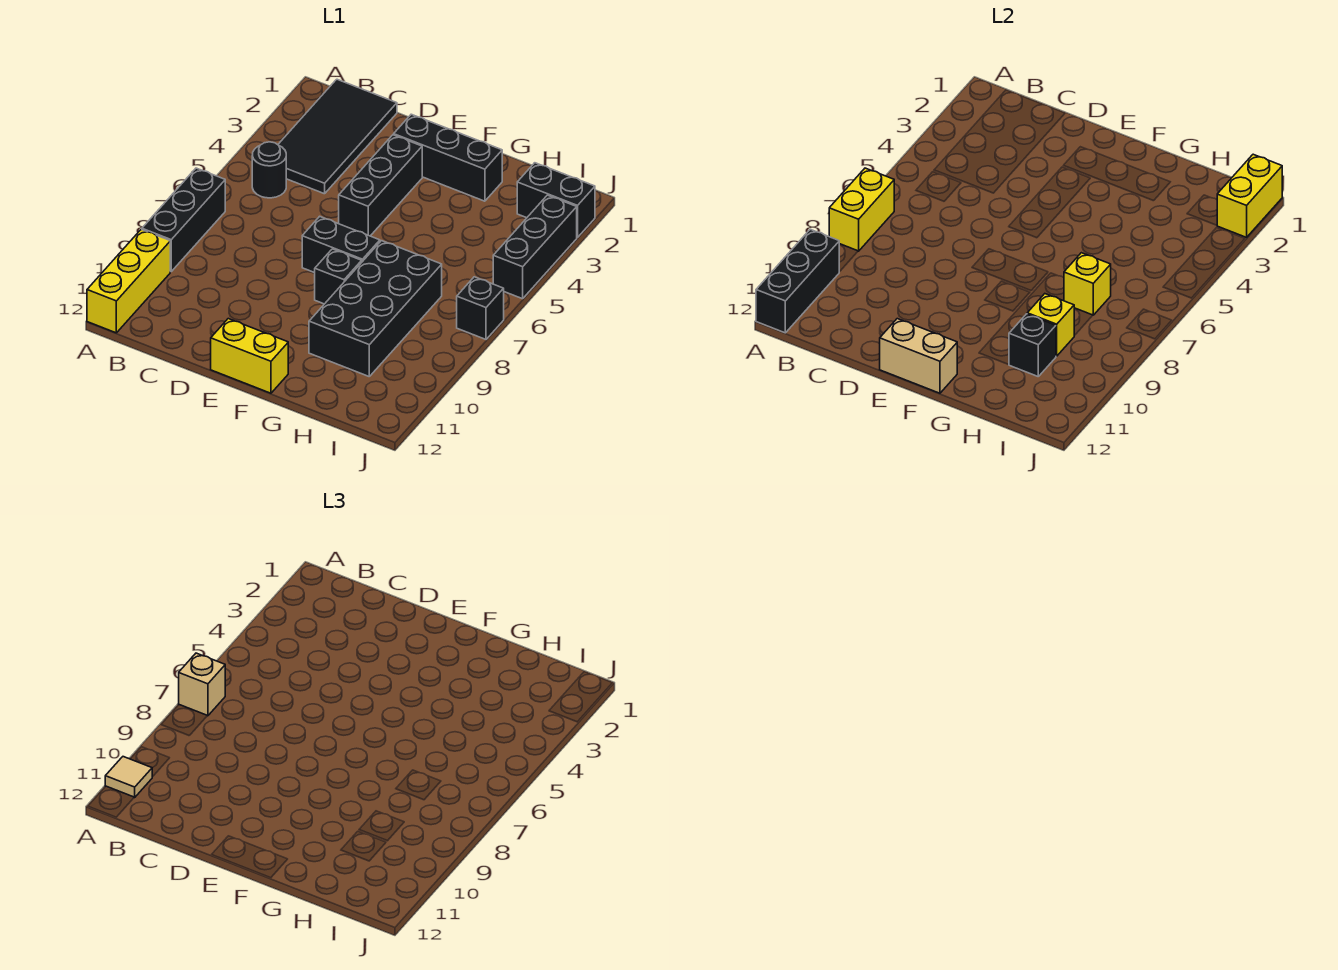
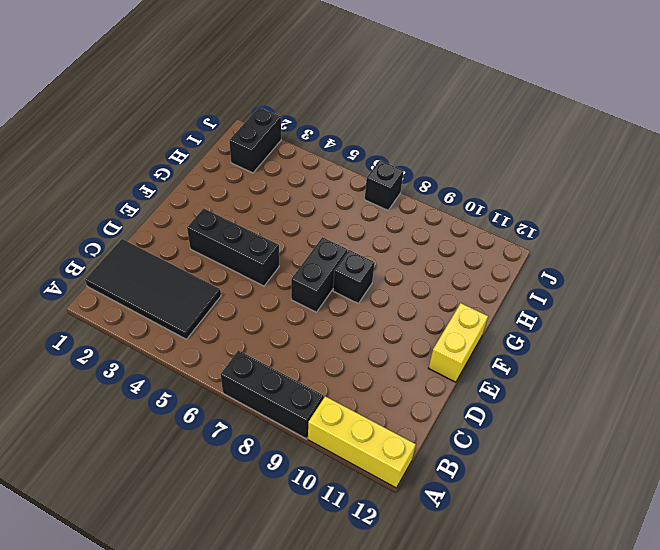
none -> black 1x1 round brick [252,142,286,198]
none -> black 1x3 brick [394,114,502,201]
none -> black 2x4 brick [309,241,442,376]

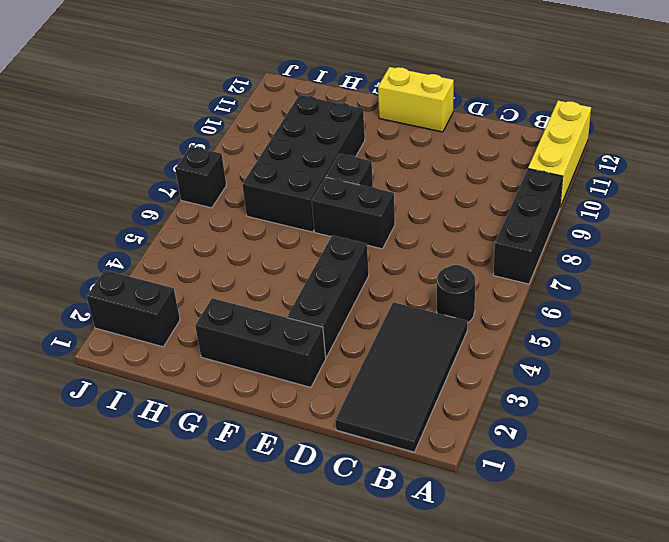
none -> black 1x3 brick [493,195,577,299]
none -> yellow 1x2 brick [829,168,894,251]
none -> black 1x3 brick [756,229,839,333]

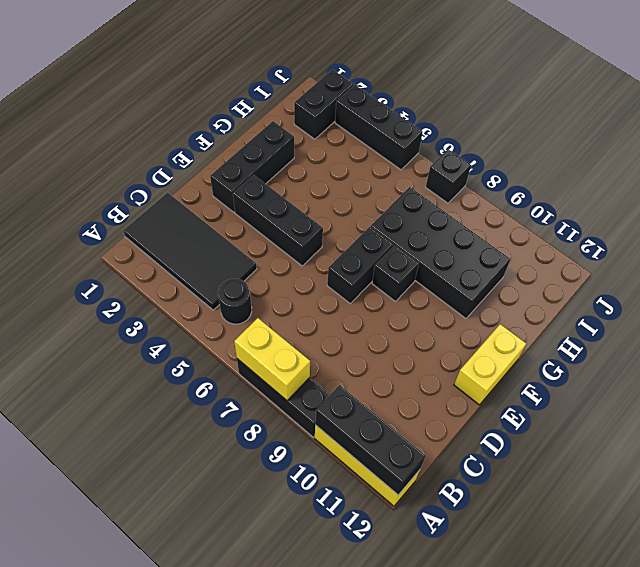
none -> tan 1x2 brick [880,319,957,393]
none -> yellow 1x1 brick [1064,253,1111,315]
none -> yellow 1x1 brick [1027,294,1074,356]

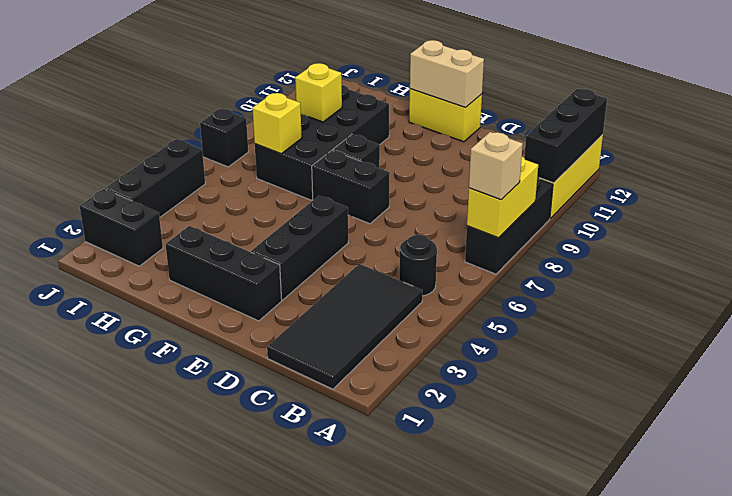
none -> black 1x1 brick [1009,314,1056,376]
none -> yellow 1x2 brick [1217,154,1282,237]
none -> tan 1x1 tile [105,757,152,797]

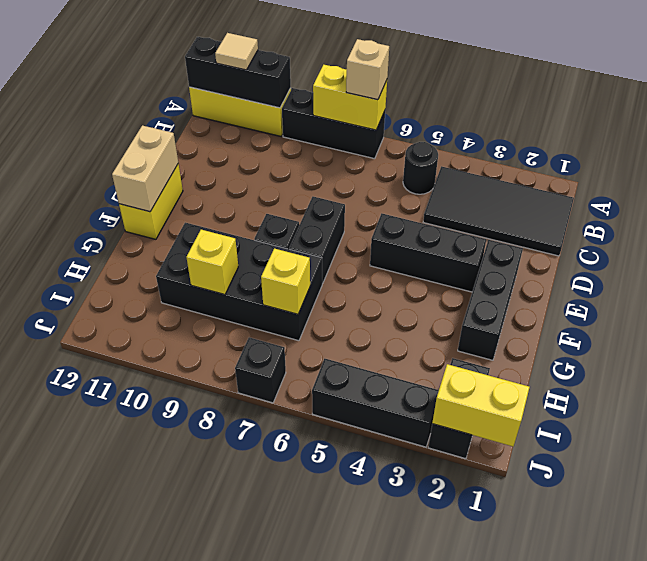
none -> black 1x1 brick [1009,314,1056,376]

